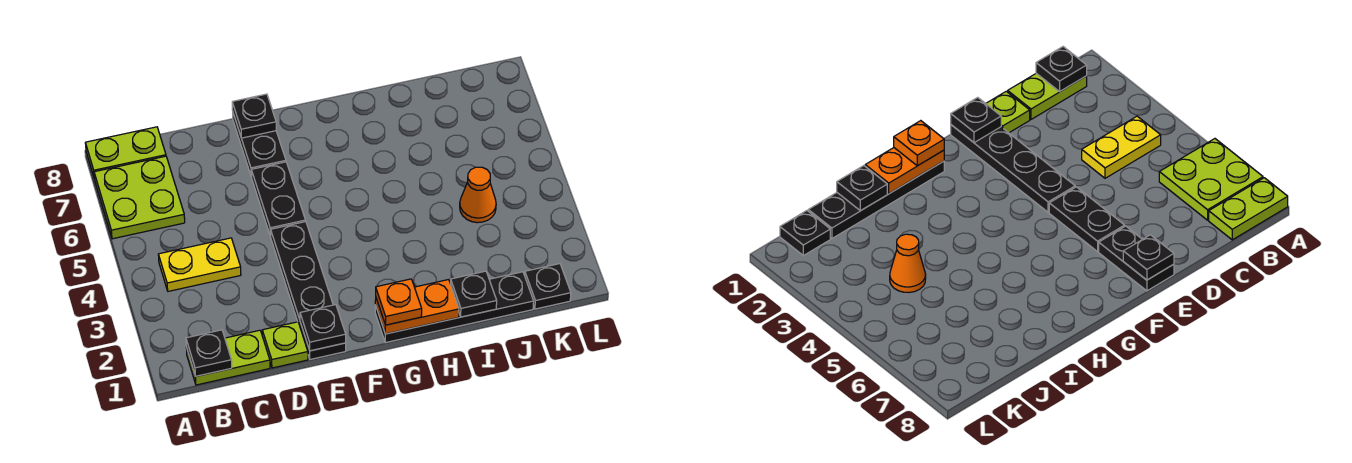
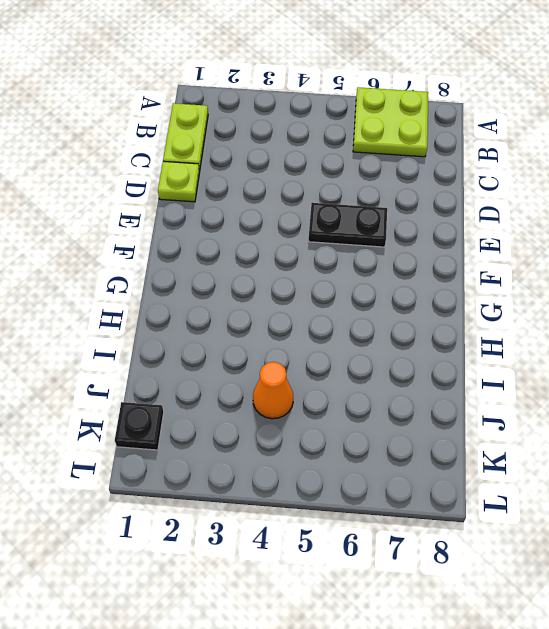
none -> lime 1x2 plate [85,127,166,179]
none -> yellow 1x2 plate [158,238,241,291]
none -> black 1x4 plate [271,222,346,359]

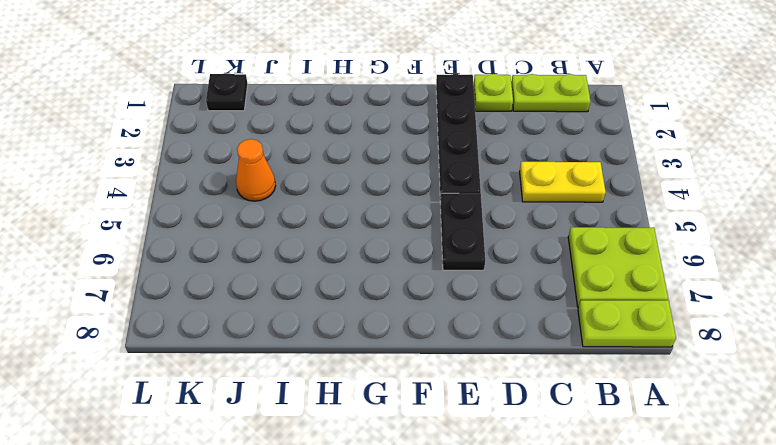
none -> black 1x2 plate [233,114,286,177]
none -> black 1x4 plate [375,272,534,343]
none -> black 1x1 plate [186,330,232,376]

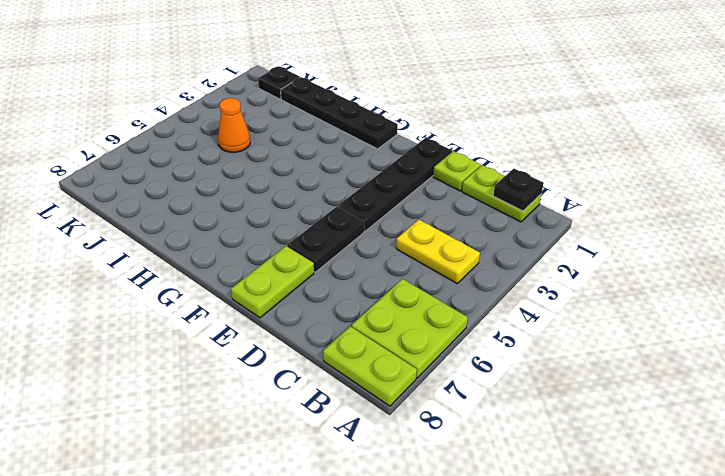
lime 1x2 plate [231,246,314,318] -> black 1x2 plate [233,114,286,177]
none -> black 1x1 plate [300,305,346,351]
none -> black 1x1 plate [232,94,276,138]
none -> orange 1x2 plate [375,280,459,334]

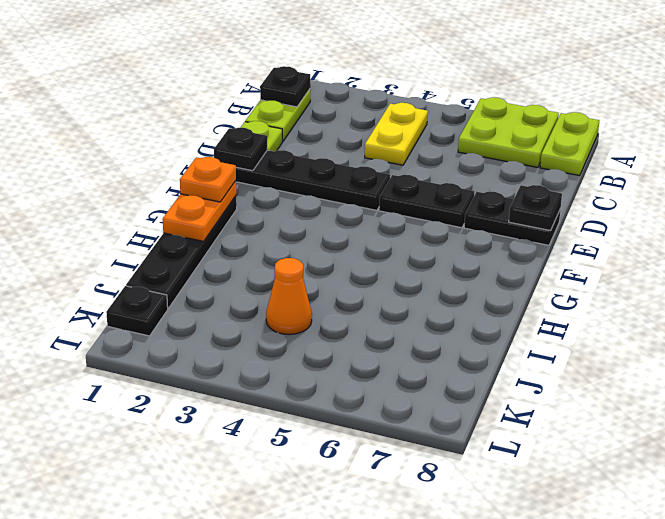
none -> black 1x1 plate [451,271,497,317]

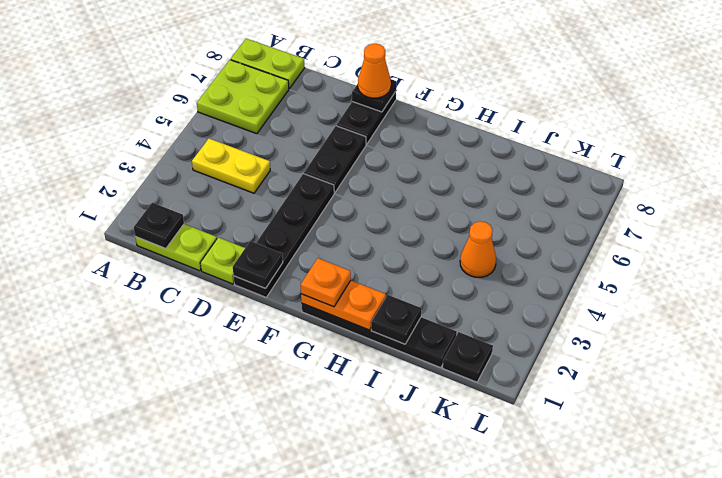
orange 1x1 cone [358,44,391,98] -> none

